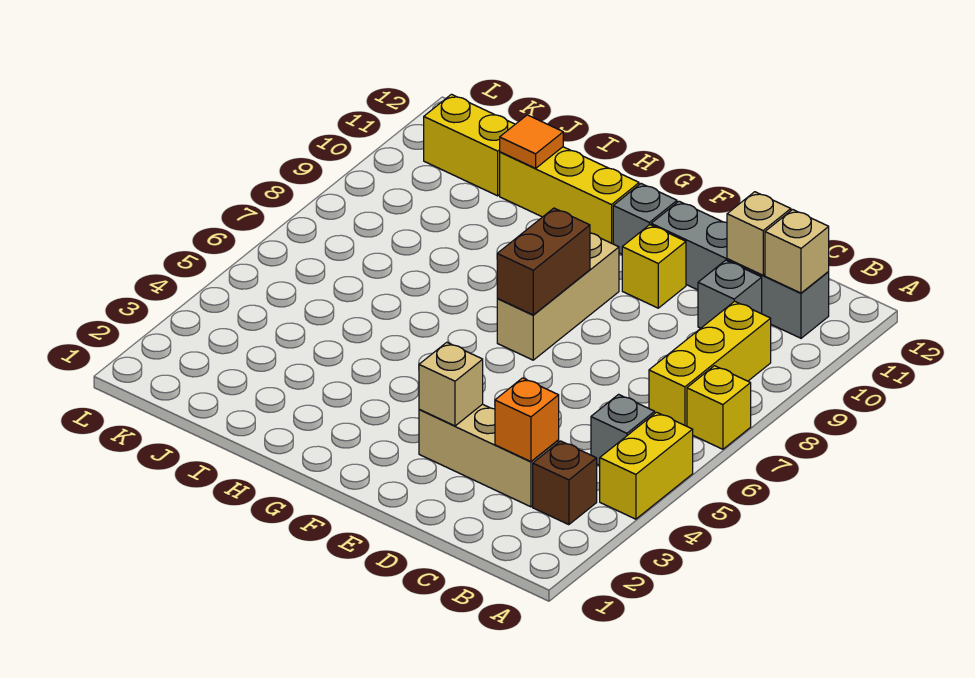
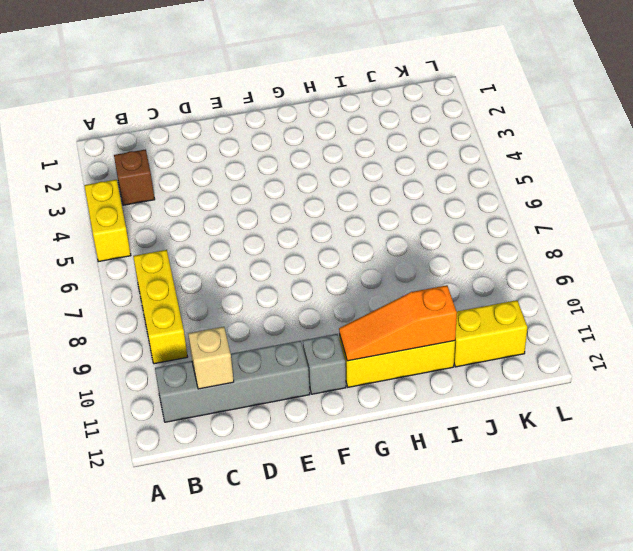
orange 1x3 slope [339,285,457,361] -> orange 1x1 tile [500,115,563,168]
none -> yellow 1x1 brick [687,366,751,449]
none -> grey 1x1 brick [591,394,655,465]
none -> tan 1x3 brick [419,404,559,507]

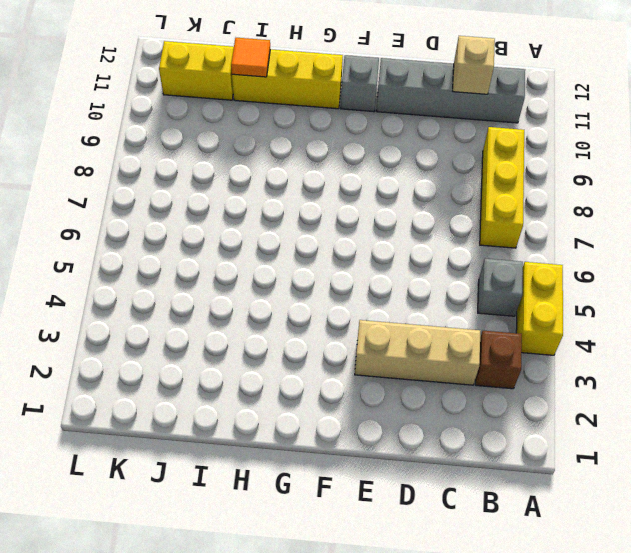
none -> yellow 1x1 brick [687,366,751,449]
none -> grey 1x1 brick [698,260,762,328]
none -> yellow 1x1 brick [622,225,686,308]

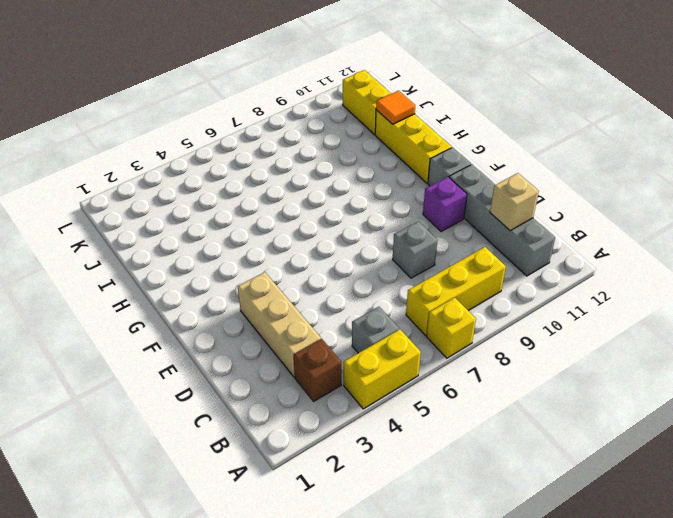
grey 1x1 brick [393,221,438,278] -> grey 1x1 brick moved to [698,260,762,328]
purple 1x1 brick [423,177,467,232] -> yellow 1x1 brick [622,225,686,308]
none -> tan 1x3 brick [497,233,619,360]
none -> tan 1x1 brick [765,210,829,293]
none -> orange 1x1 brick [495,378,559,462]

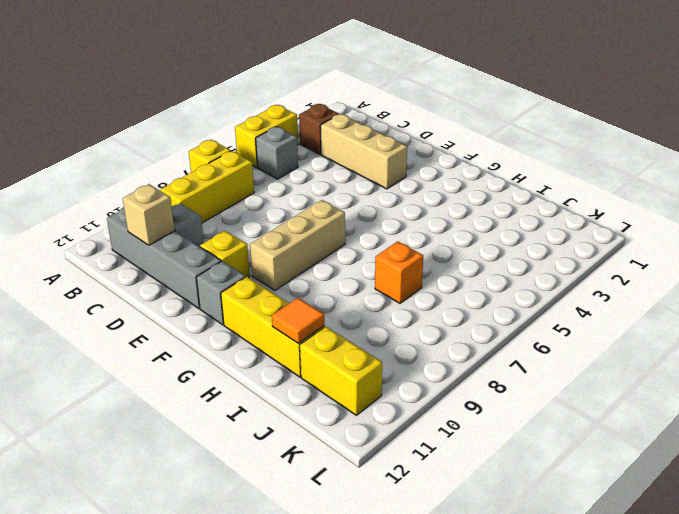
orange 1x1 brick [375,241,423,303] -> orange 1x1 brick moved to [495,378,559,462]
none -> tan 1x1 brick [765,210,829,293]
none -> tan 1x1 brick [419,342,483,426]
none -> brown 1x2 brick [497,208,590,315]

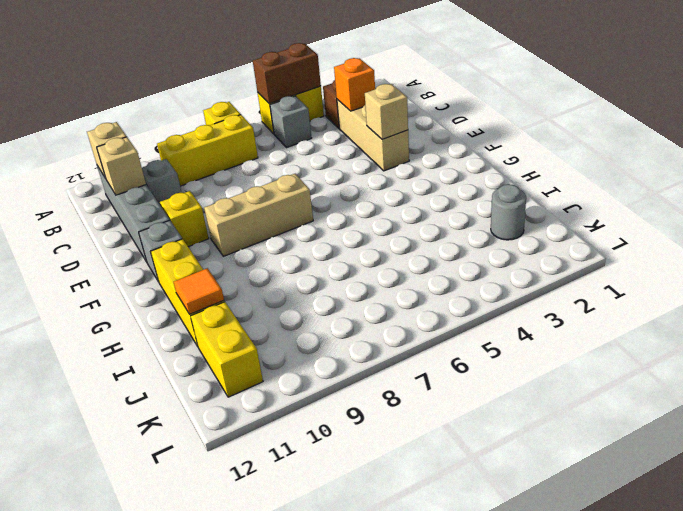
brown 1x2 brick [253,43,321,104] -> brown 1x2 brick moved to [497,208,590,315]
grey 1x1 round brick [491,184,526,240] -> none

